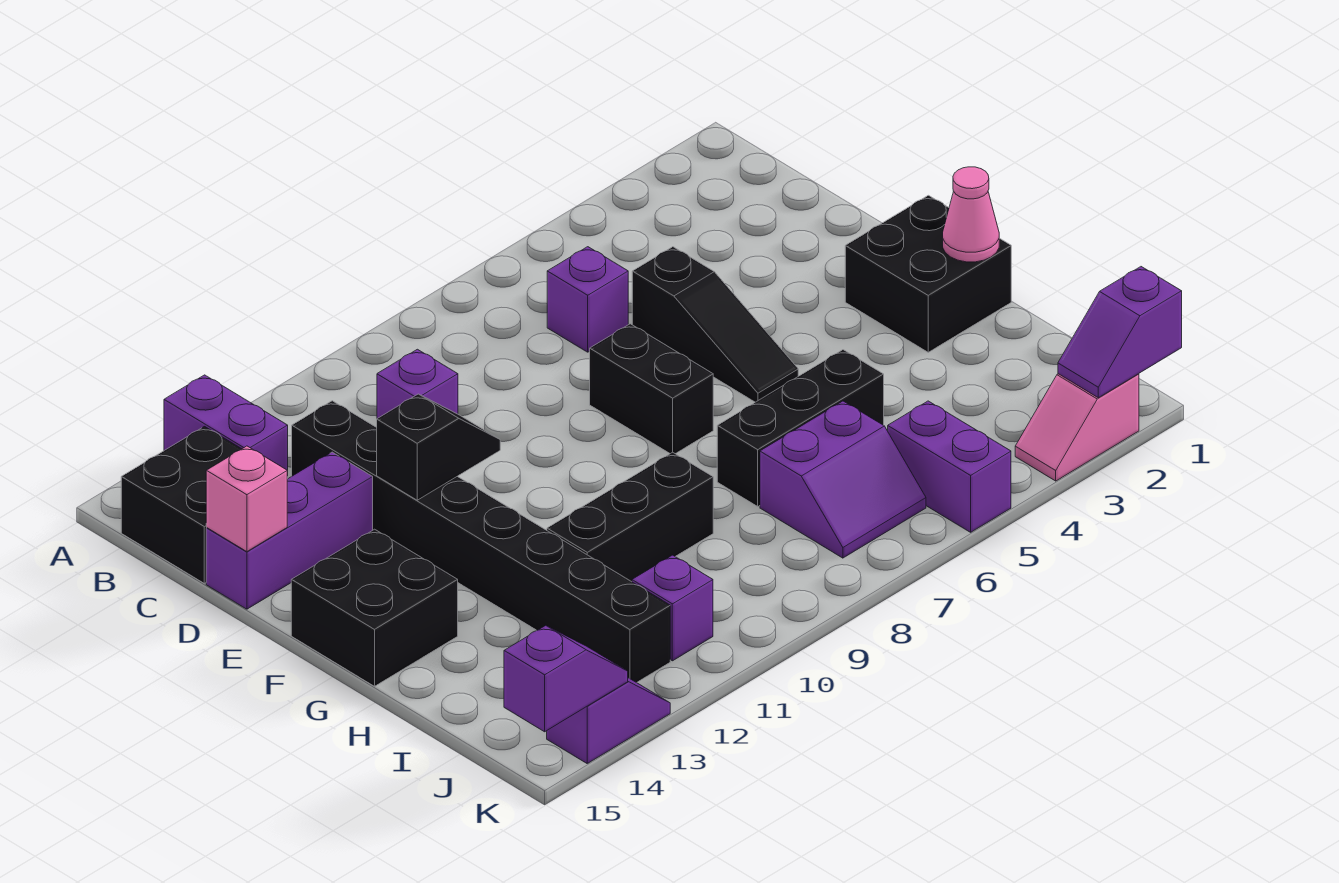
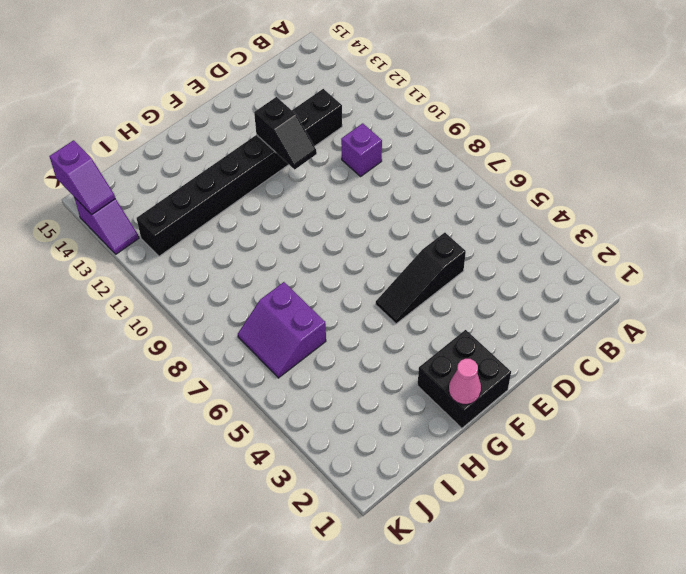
none -> purple 1x2 brick [164,375,288,476]
none -> black 2x2 brick [121,427,288,583]
none -> purple 1x1 brick [547,247,628,352]

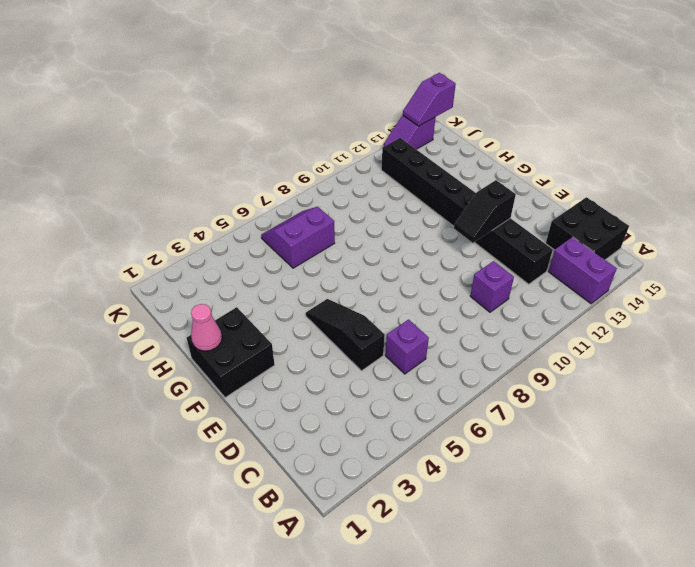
none -> purple 1x3 brick [206,452,373,609]
none -> black 1x2 brick [590,324,713,454]
none -> black 2x2 brick [291,529,458,686]

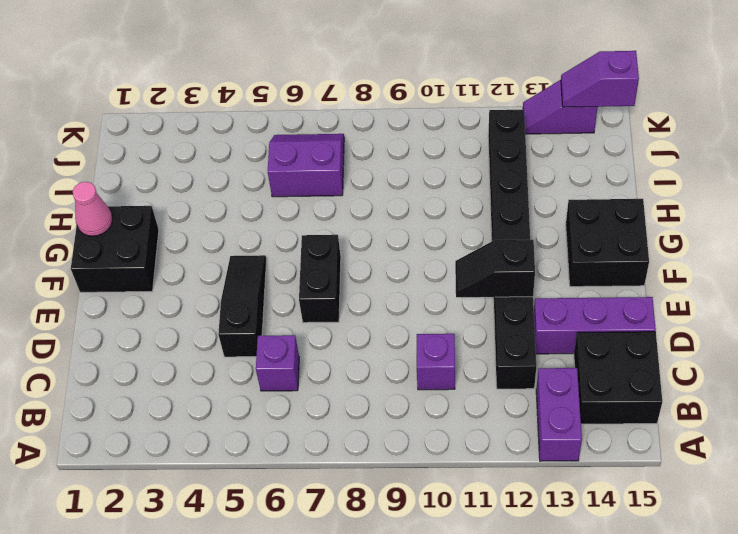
none -> black 1x3 brick [717,350,884,506]
none -> black 1x3 brick [547,452,713,582]
none -> purple 1x2 brick [888,401,1011,532]

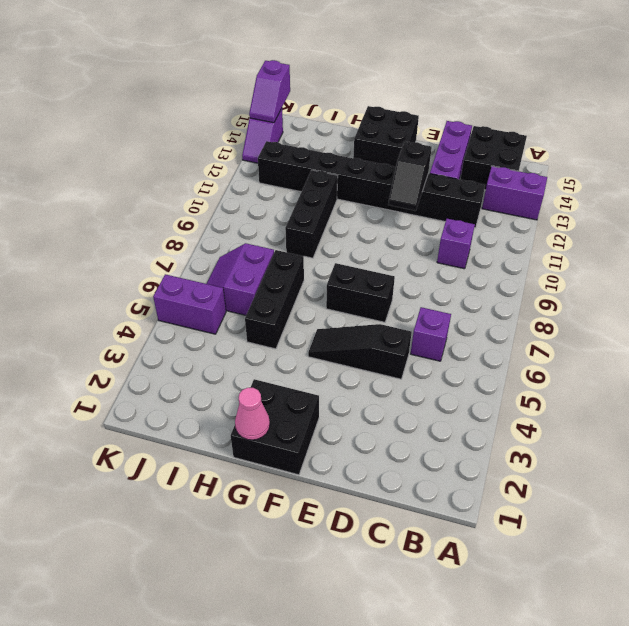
none -> purple 1x1 brick [632,555,713,661]
none -> pink 1x2 slope [1015,374,1139,481]
none -> pink 1x1 brick [206,446,287,552]

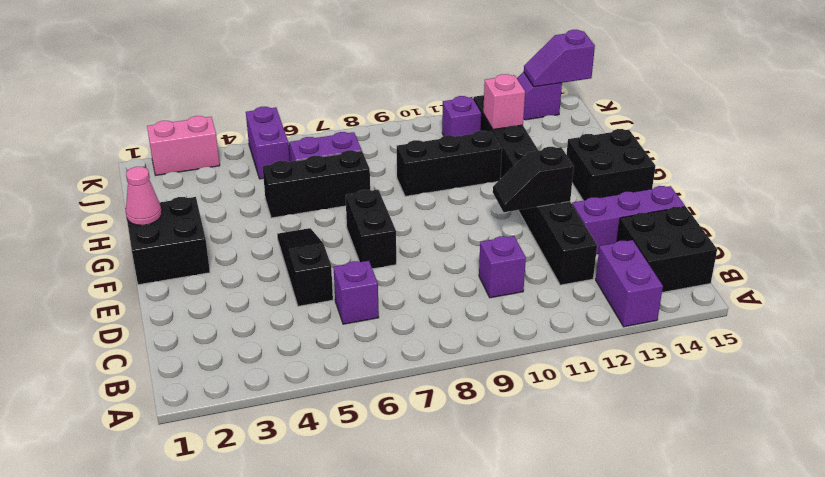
pink 1x1 brick [483,74,525,130] -> pink 1x1 brick moved to [206,446,287,552]
pink 1x2 brick [147,116,220,175] -> pink 1x2 slope [1015,374,1139,481]
none -> purple 1x2 slope [1058,267,1182,398]

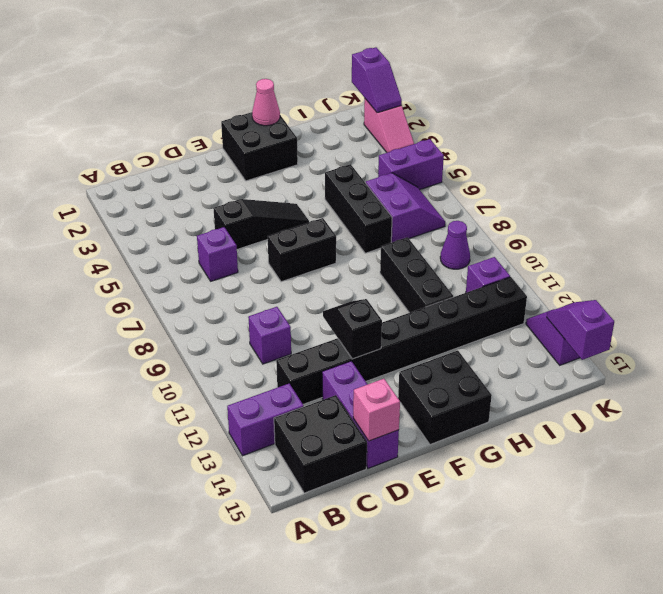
purple 1x1 cone [440,221,470,269] -> none

